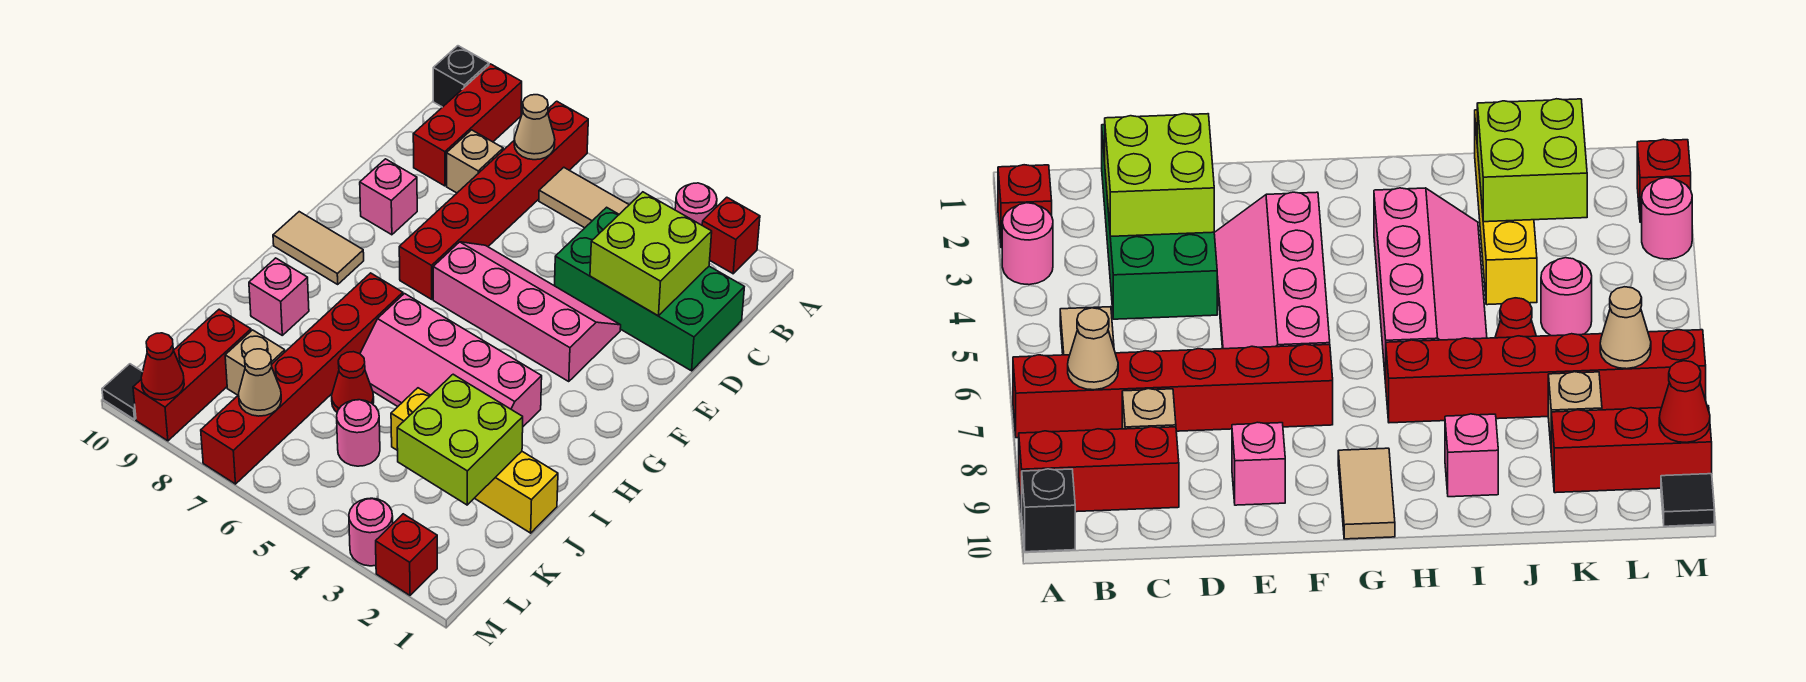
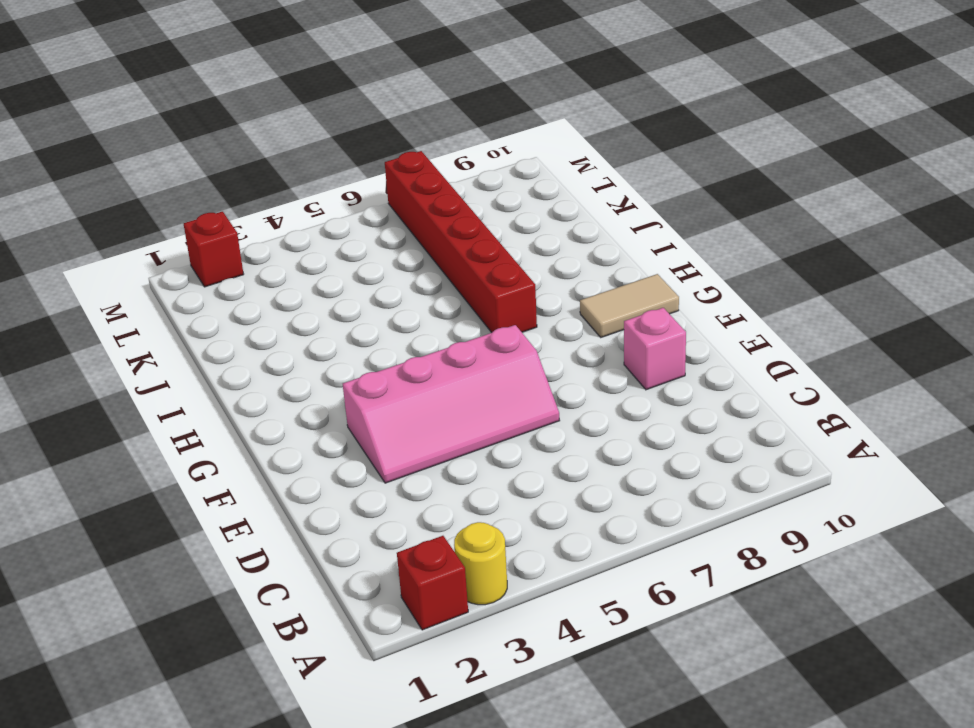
yellow 1x1 round brick [454,522,507,605] -> pink 1x1 round brick [675,183,717,225]
none -> red 1x6 brick [399,101,588,299]
none -> red 1x3 brick [413,64,522,186]
none -> black 1x1 brick [433,46,489,107]

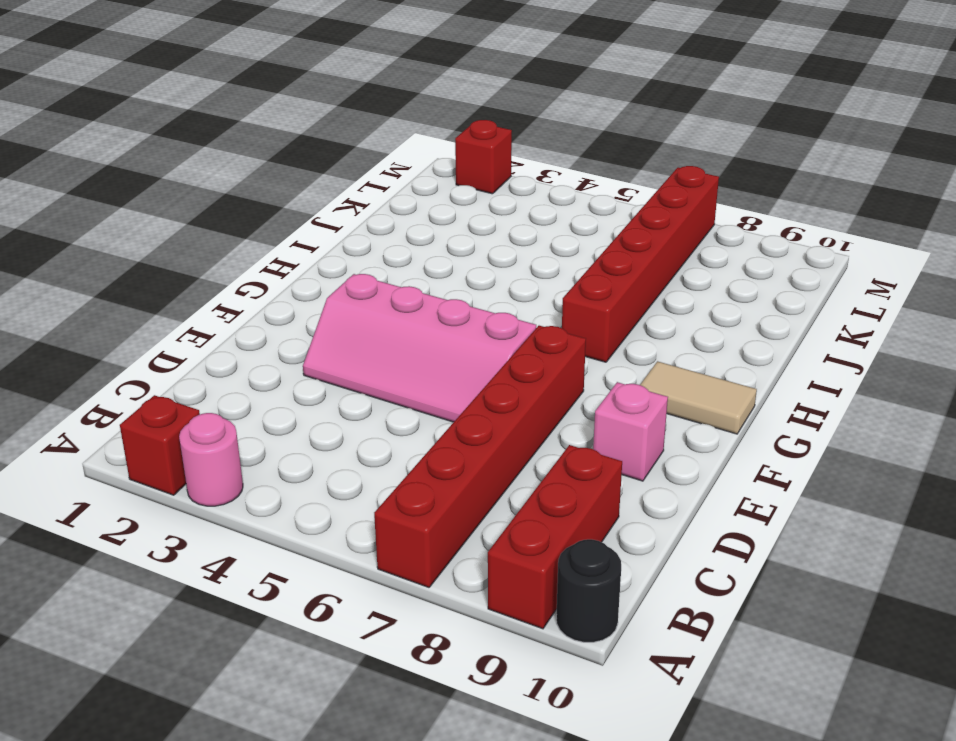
black 1x1 round brick [556,539,621,642] -> black 1x1 brick [433,46,489,107]
none -> tan 1x2 tile [539,167,629,228]
none -> green 2x4 brick [555,207,744,371]
none -> tan 1x1 brick [446,130,503,193]

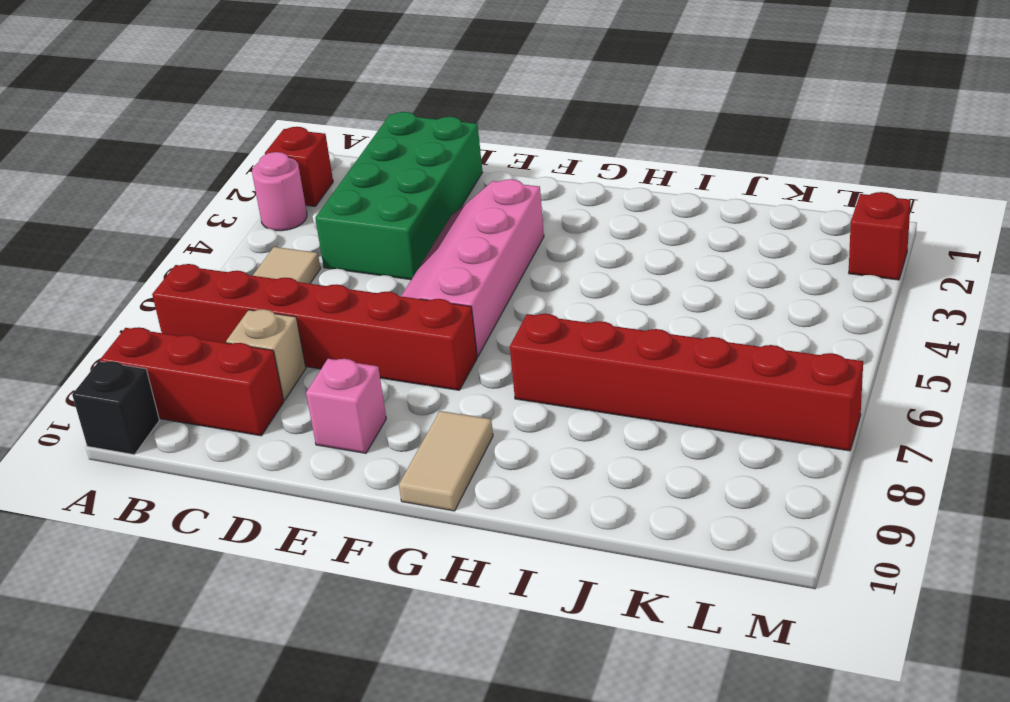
none -> pink 2x4 slope [360,294,542,426]
none -> pink 1x1 brick [249,258,309,335]
none -> yellow 1x4 brick [391,388,558,533]

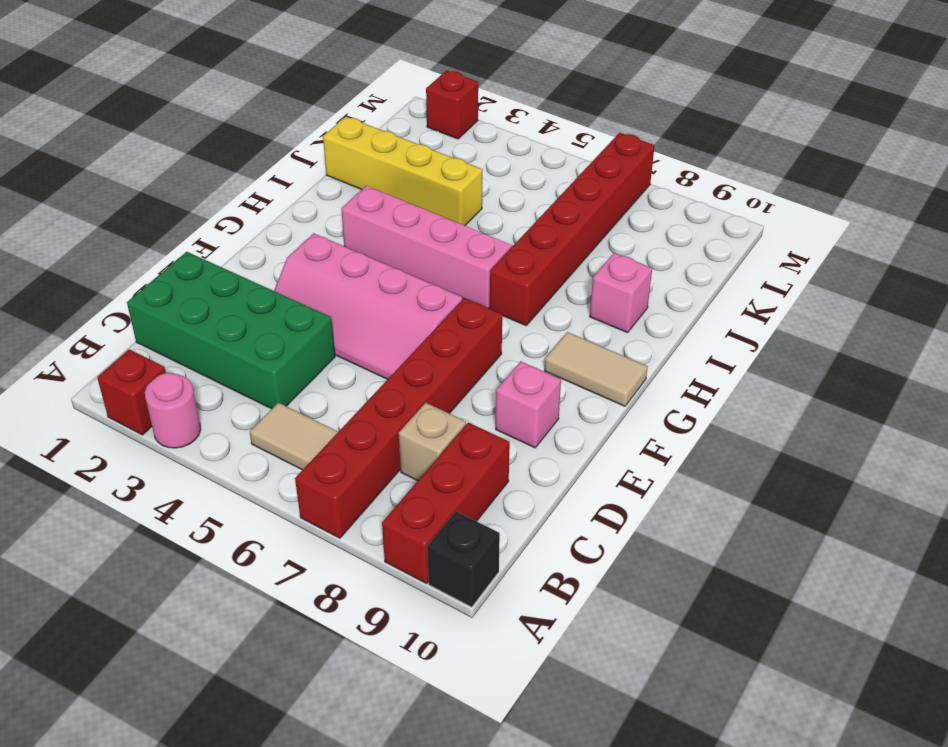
none -> red 1x1 cone [332,352,374,412]
none -> pink 1x1 round brick [337,400,380,466]
none -> tan 1x1 brick [225,330,285,395]

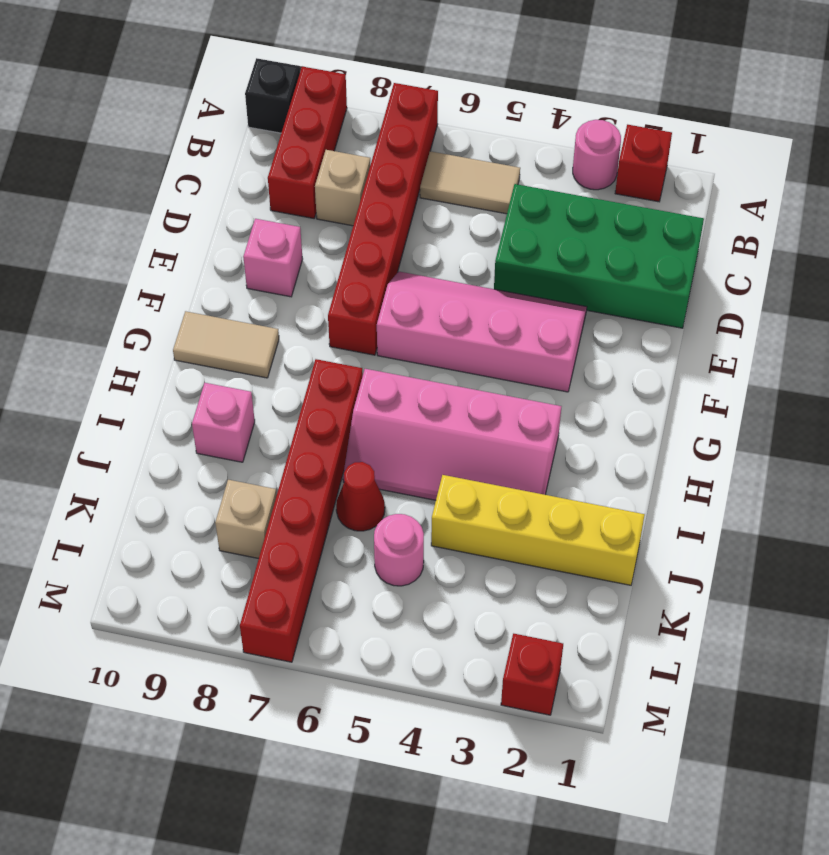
none -> red 1x3 brick [133,309,251,441]
none -> pink 1x1 round brick [349,498,393,566]
none -> black 1x1 tile [102,364,142,419]

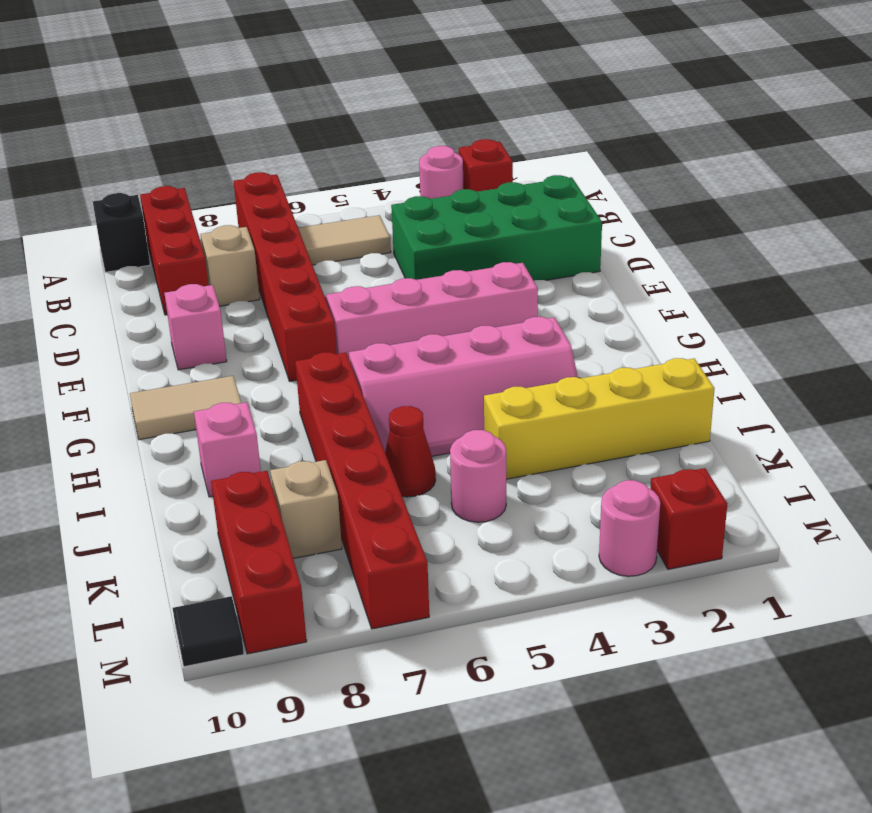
none -> tan 1x1 cone [514,95,555,160]
none -> lime 2x2 brick [590,192,712,316]
none -> lime 2x2 brick [397,374,523,505]

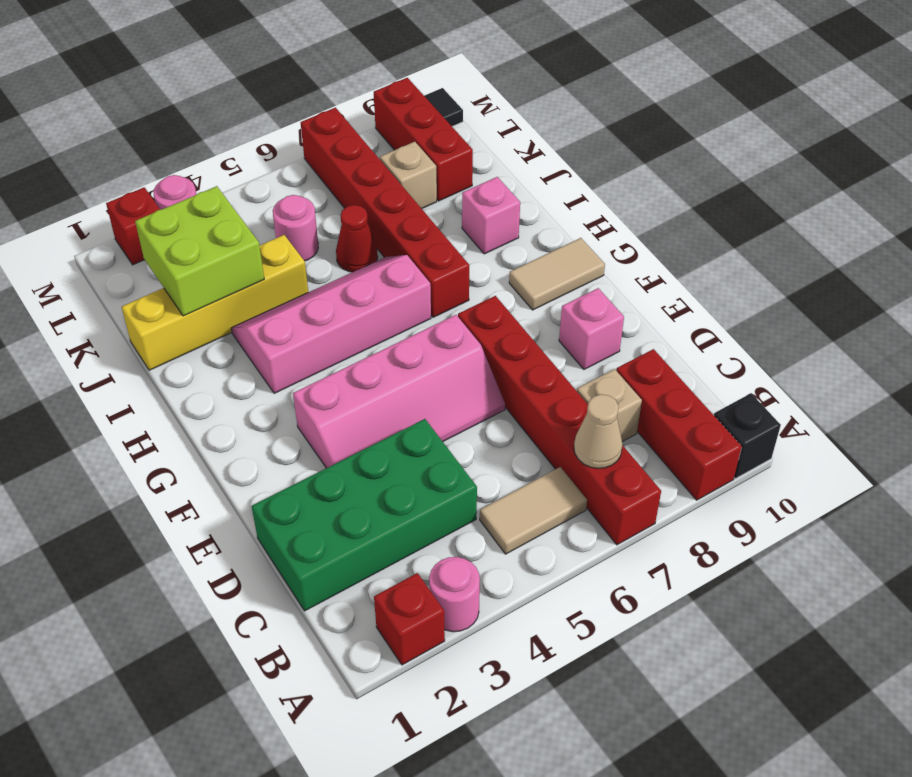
none -> lime 2x2 brick [590,192,712,316]
none -> tan 1x1 cone [239,349,281,416]
none -> red 1x1 cone [141,333,184,400]

